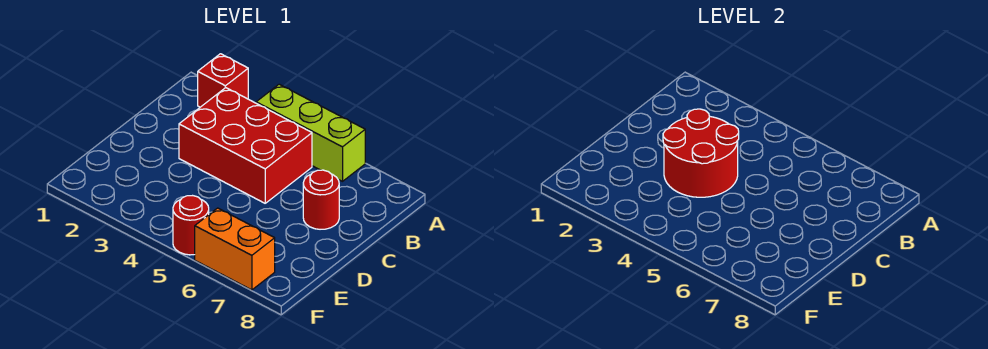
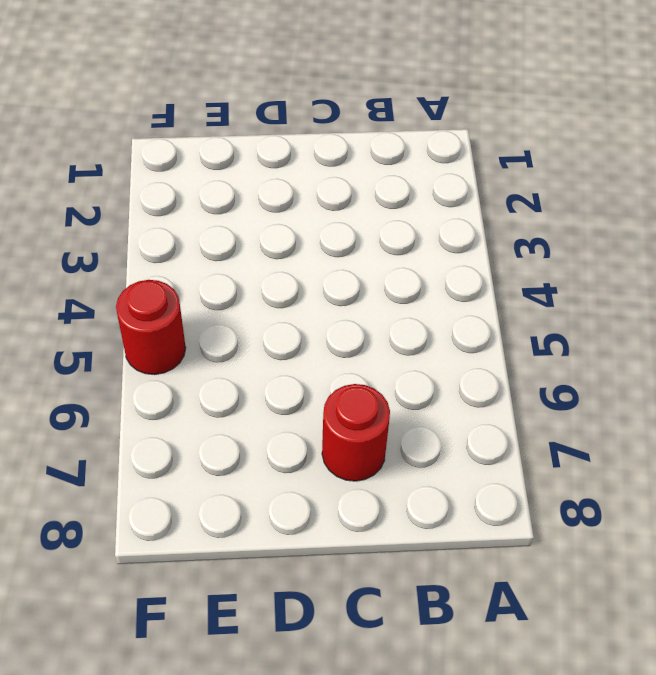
none -> red 1x1 brick [198,54,248,107]
none -> lime 1x3 brick [256,84,365,181]

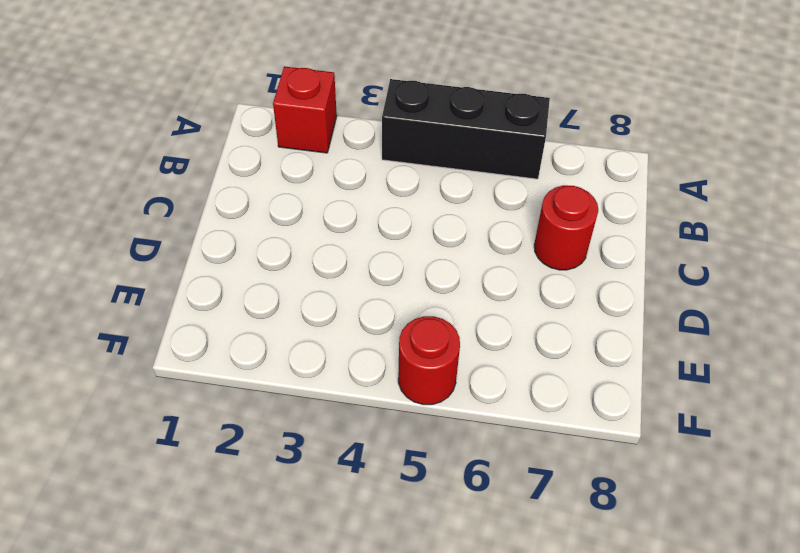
black 1x3 brick [382,79,550,179] -> lime 1x3 brick [256,84,365,181]
none -> red 2x3 brick [179,88,312,203]
none -> orange 1x2 brick [195,208,275,290]

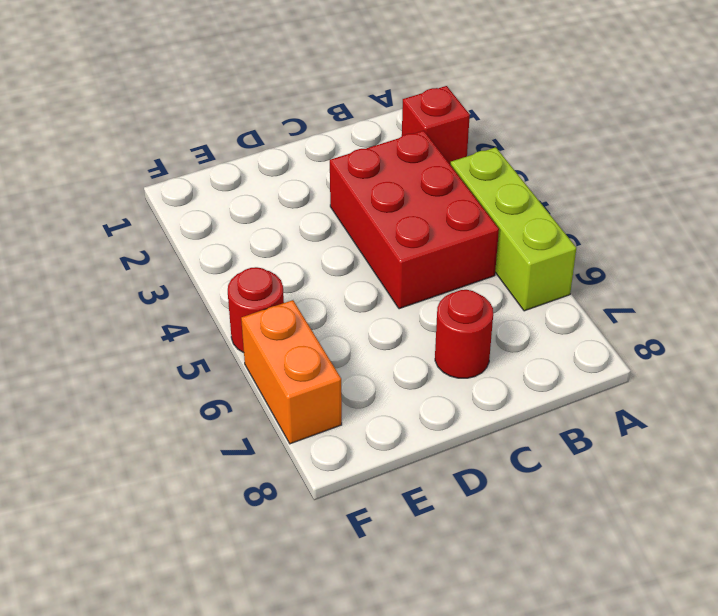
none -> red 2x2 round brick [663,109,739,197]

